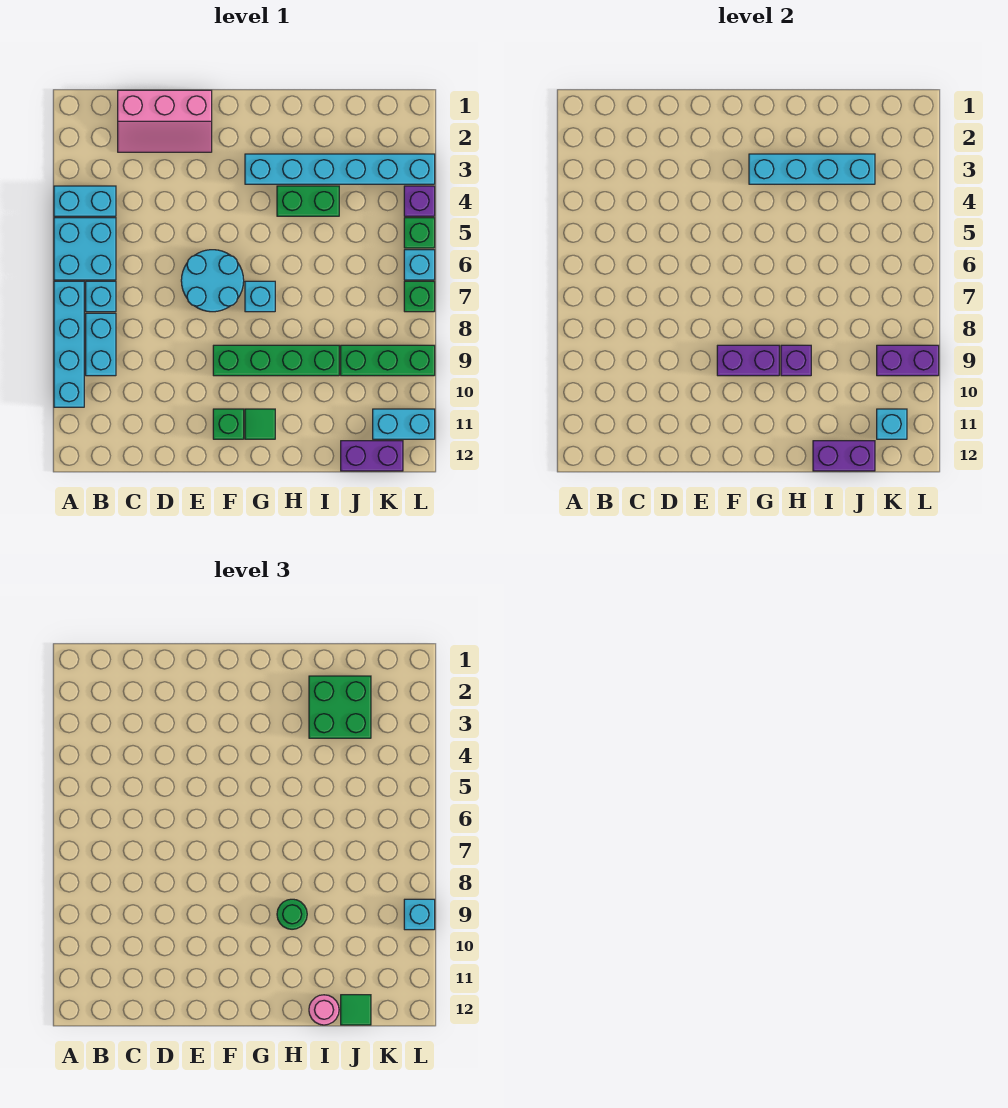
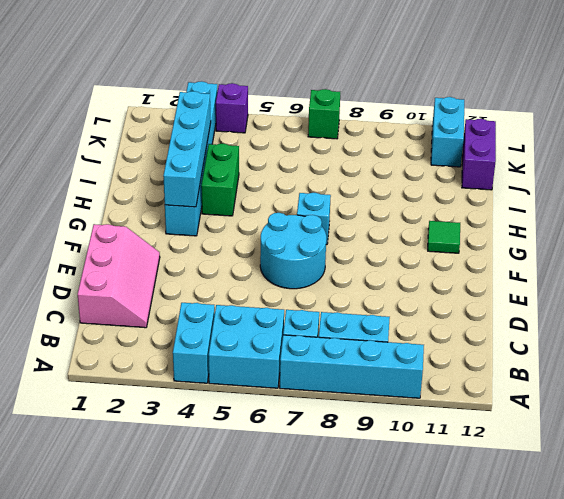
none -> green 1x4 brick [213,345,339,376]
none -> green 1x1 brick [213,409,244,439]
none -> green 1x3 brick [341,345,435,376]
none -> green 1x1 brick [404,218,435,248]

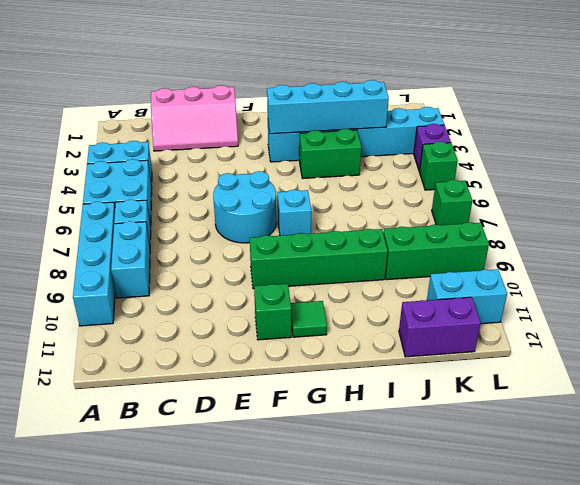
none -> cyan 1x1 brick [404,250,435,280]
none -> purple 1x2 brick [717,345,779,376]
none -> purple 1x1 brick [781,345,811,376]
none -> purple 1x2 brick [813,441,875,471]

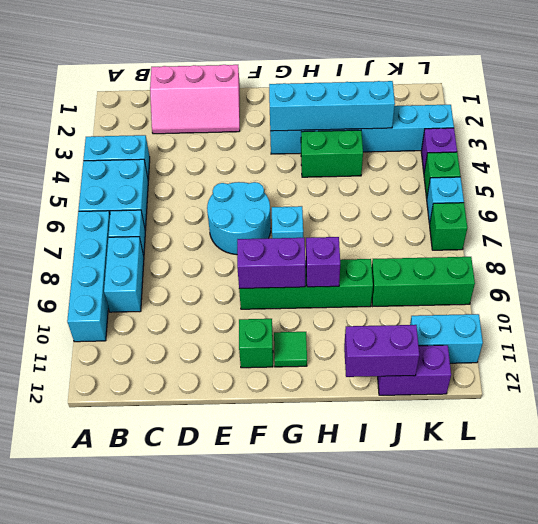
none -> purple 1x2 brick [877,345,939,376]
none -> cyan 1x1 brick [877,409,907,439]
none -> green 1x1 round brick [277,899,307,929]
none -> green 2x2 brick [309,676,371,738]

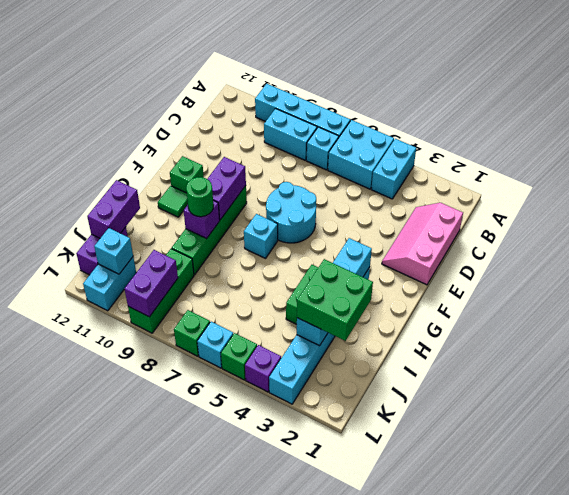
none -> pink 1x1 round brick [309,995,339,1025]
none -> green 1x1 tile [341,995,371,1025]
none -> cyan 1x1 brick [404,899,435,930]

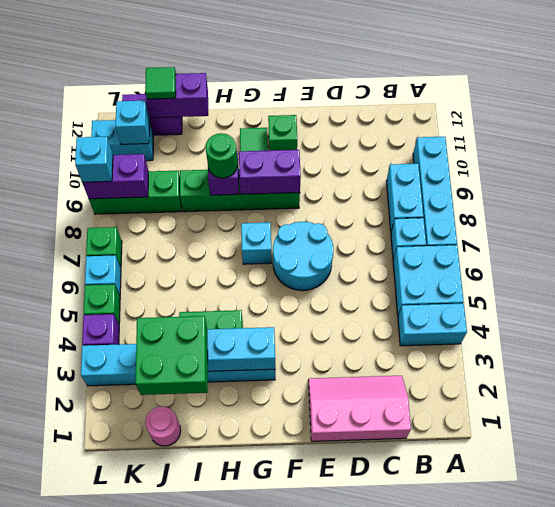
pink 1x1 round brick [145,406,181,446] -> pink 1x1 round brick moved to [309,995,339,1025]

